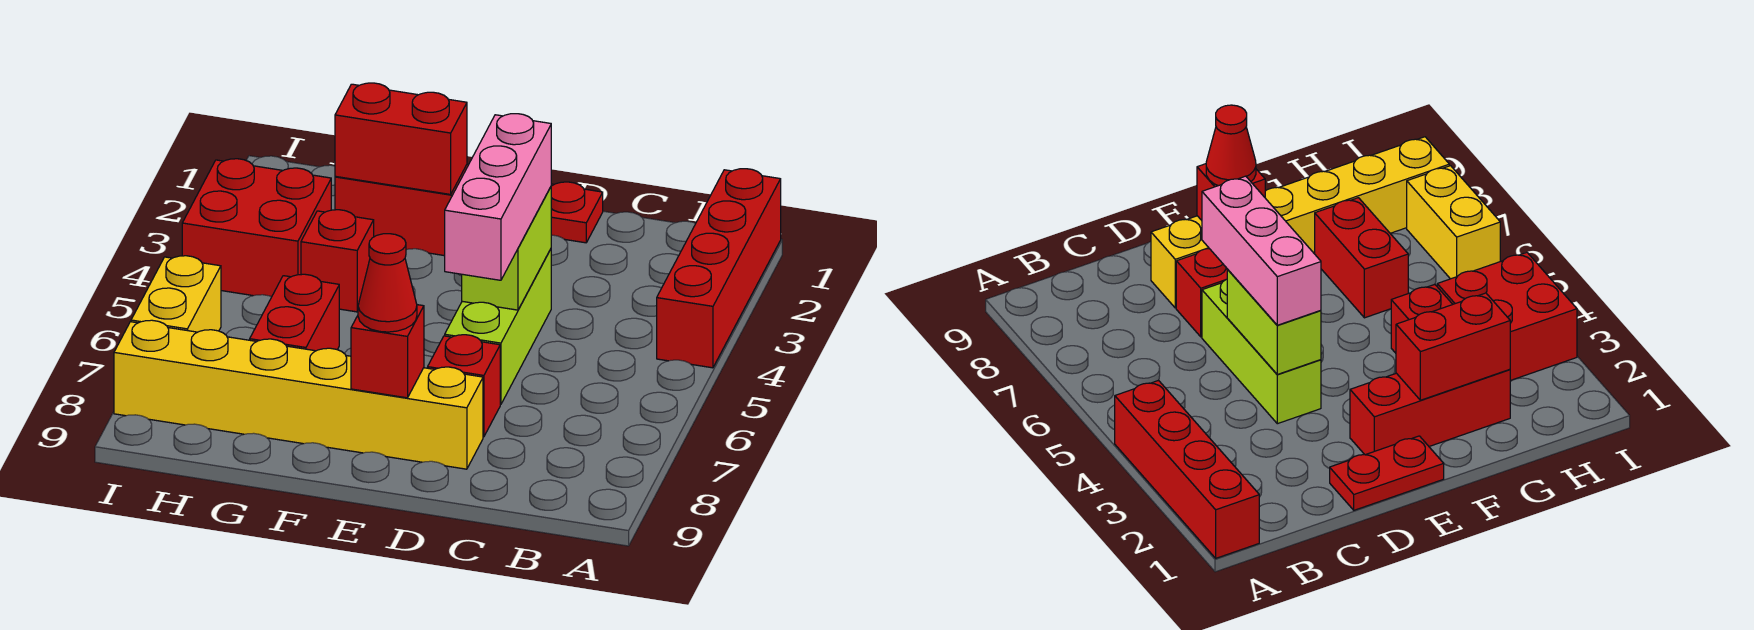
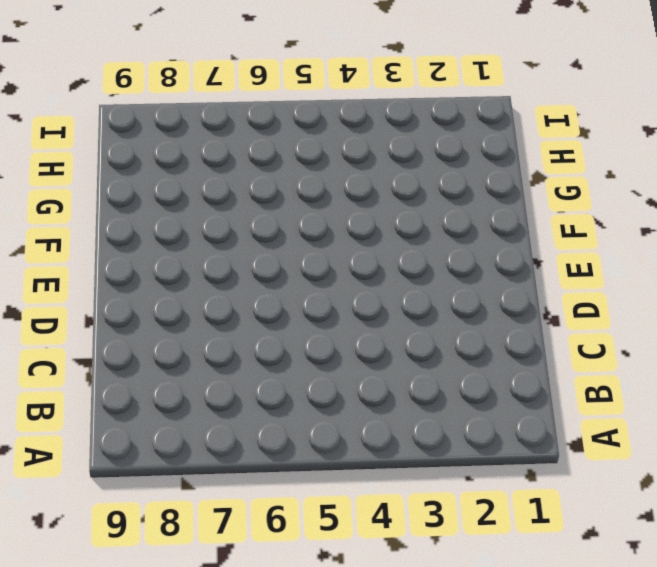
none -> red 1x4 brick [657,169,781,368]
none -> red 1x2 plate [551,182,603,243]
none -> lime 1x3 brick [445,249,551,405]

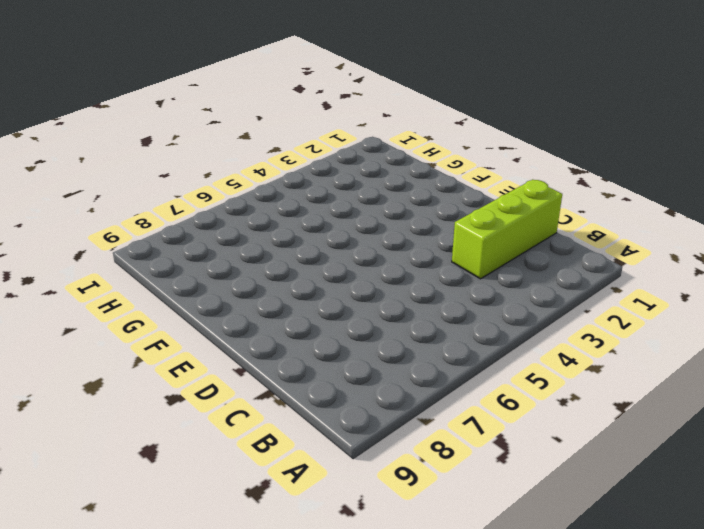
lime 1x3 brick [452,180,562,279] -> lime 1x3 brick moved to [445,249,551,405]
none -> red 1x4 brick [657,169,781,368]
none -> red 1x2 plate [551,182,603,243]
none -> red 1x1 brick [428,335,500,437]

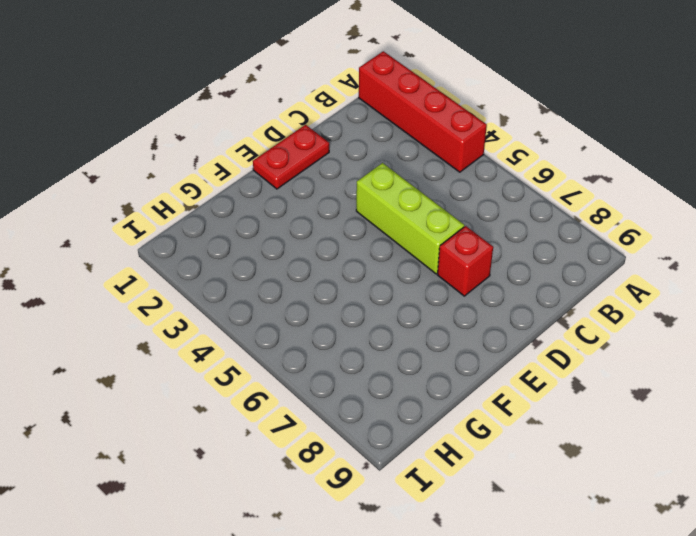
none -> yellow 1x6 brick [114,320,483,469]
none -> red 1x3 brick [335,164,468,256]
none -> red 1x1 brick [301,210,374,312]

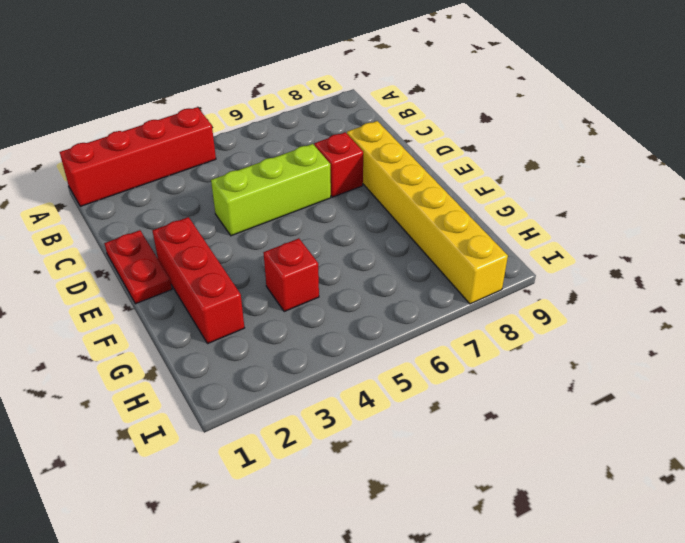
none -> red 1x2 brick [250,274,339,351]
none -> red 2x2 brick [182,159,331,297]
none -> yellow 1x2 brick [131,256,221,332]

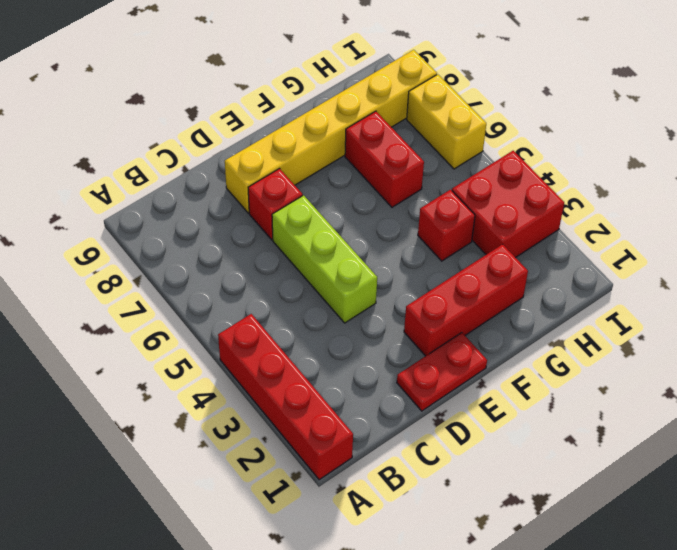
none -> lime 1x2 brick [462,187,551,310]
none -> red 1x1 brick [351,305,424,398]
none -> red 1x2 brick [335,83,467,194]

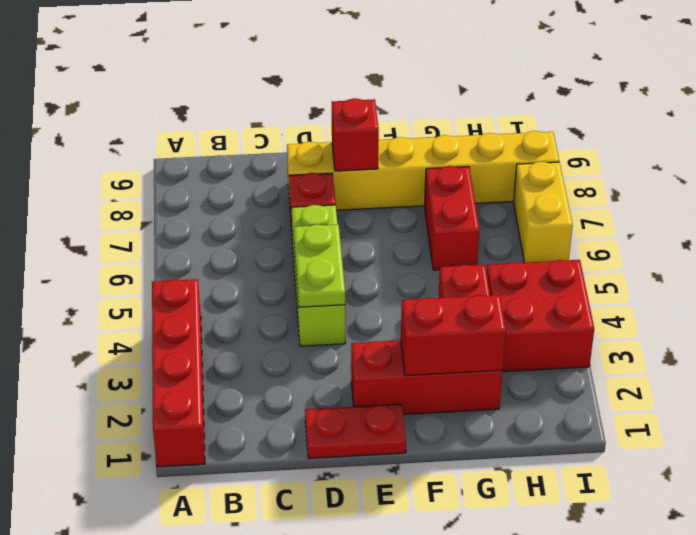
lime 1x2 plate [294,224,345,307] -> lime 1x2 brick [462,187,551,310]
none -> pink 1x3 brick [445,114,551,280]
none -> red 1x1 cone [358,234,417,332]

